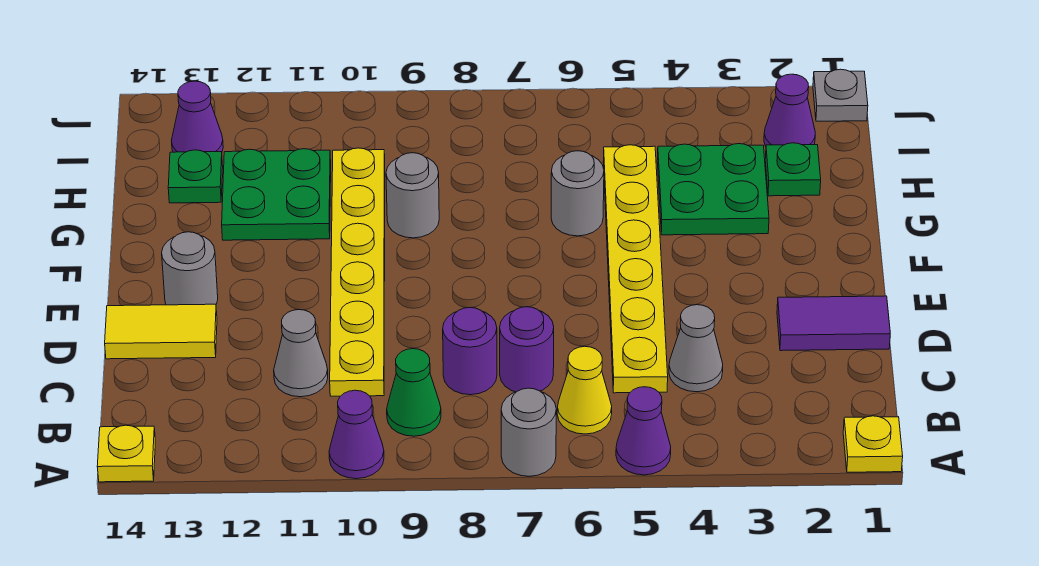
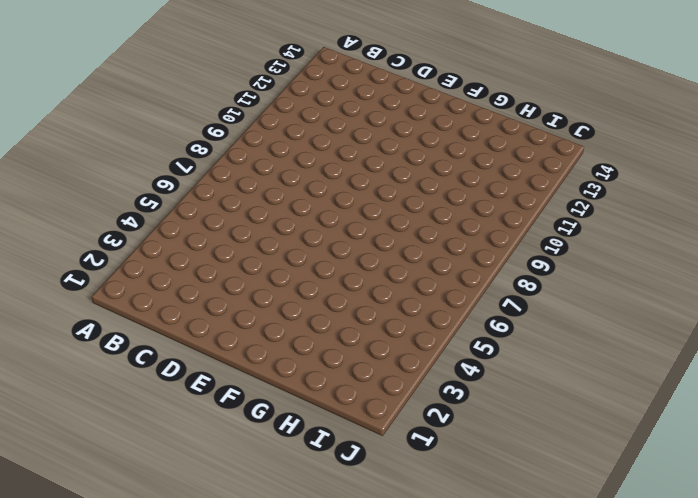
none -> yellow 1x1 plate [843,416,903,472]
none -> purple 1x1 cone [616,387,671,475]
none -> grey 1x1 round brick [501,388,556,476]

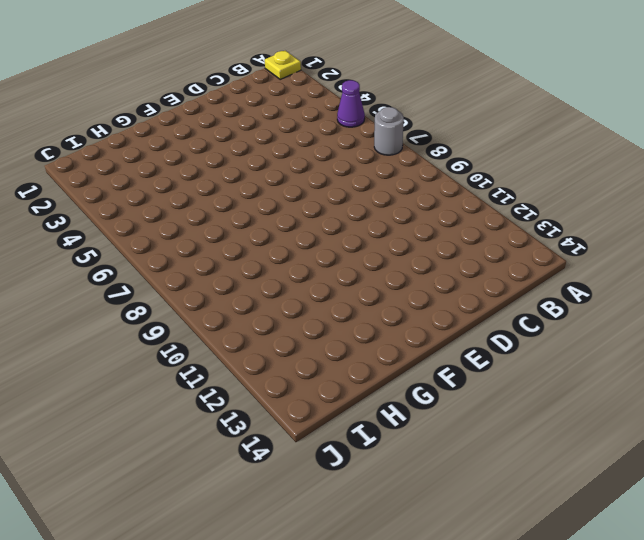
none -> purple 1x1 cone [329,390,384,479]
none -> yellow 1x1 plate [97,425,155,482]
none -> yellow 1x1 cone [557,346,612,434]

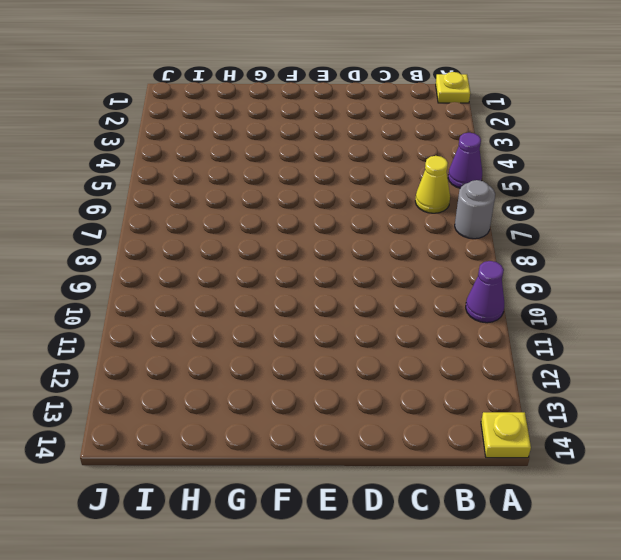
none -> green 1x1 cone [387,349,441,436]
none -> grey 1x1 cone [669,305,723,392]
none -> yellow 1x6 plate [603,145,668,393]

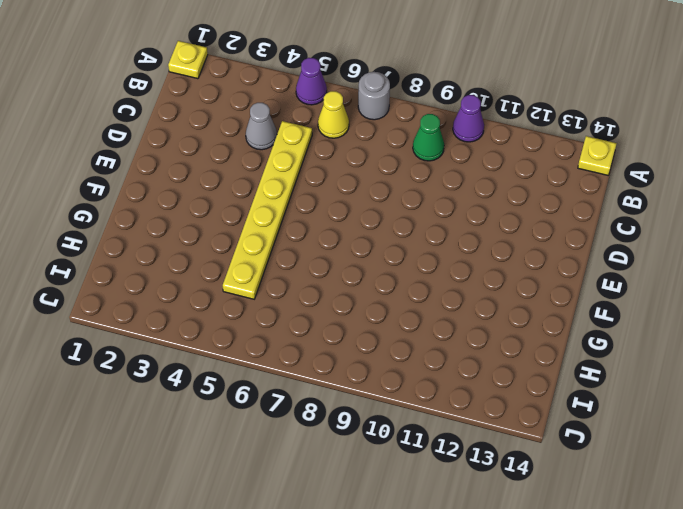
none -> purple 1x1 round brick [500,307,554,392]
none -> purple 1x1 round brick [443,307,497,395]
none -> yellow 1x6 plate [330,148,385,396]

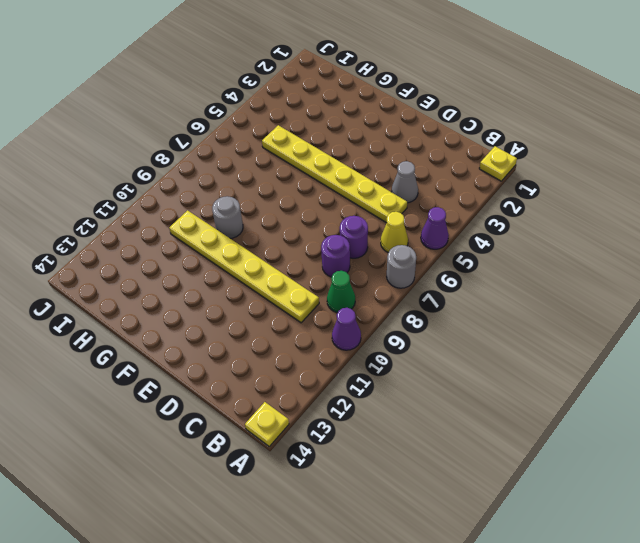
none -> grey 1x1 cone [274,310,328,397]
none -> purple 1x2 tile [777,296,890,351]
none -> yellow 1x2 tile [105,304,217,359]

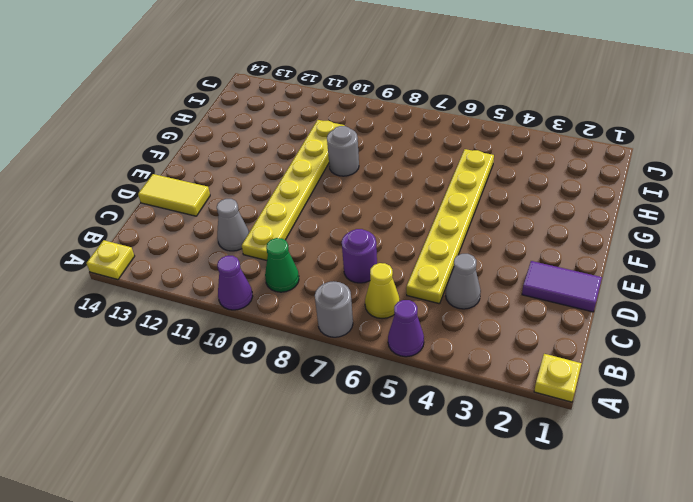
none -> purple 1x1 round brick [443,307,497,395]
none -> grey 1x1 round brick [162,232,218,305]
none -> green 2x2 plate [657,144,769,235]

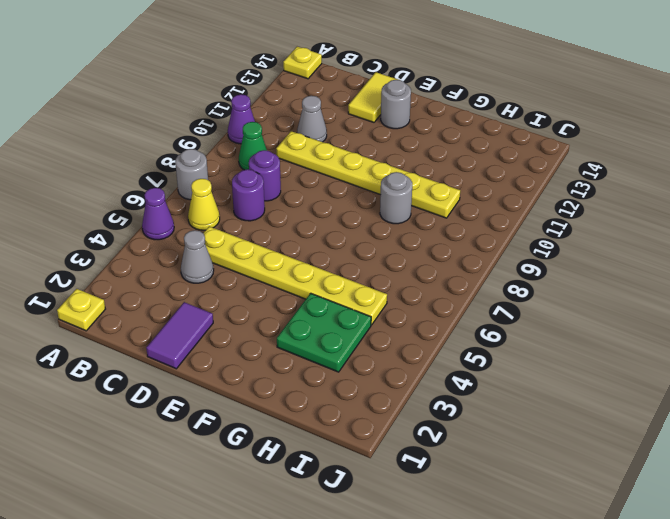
none -> grey 1x1 round brick [551,151,604,236]
none -> green 2x2 plate [222,149,331,240]
none -> green 1x1 plate [765,143,821,196]

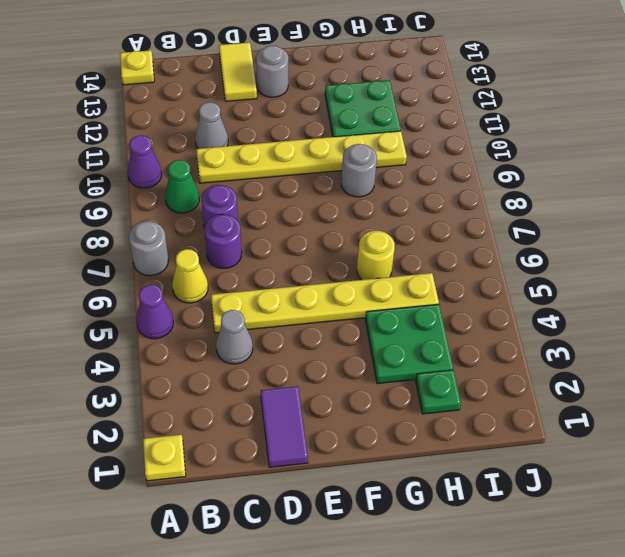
yellow 1x1 round brick [357,231,395,280] -> grey 1x1 round brick [551,151,604,236]
none -> green 1x1 plate [168,150,223,203]
none -> purple 1x1 cone [764,74,815,146]
none -> purple 1x1 cone [171,81,223,152]

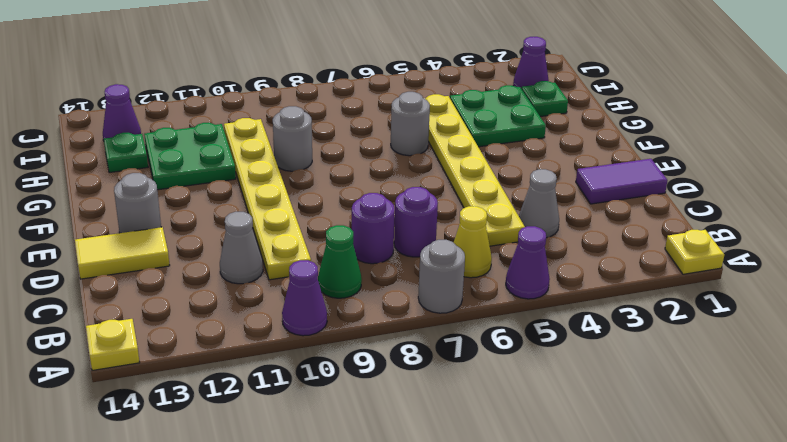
none -> grey 1x1 plate [813,69,868,121]

